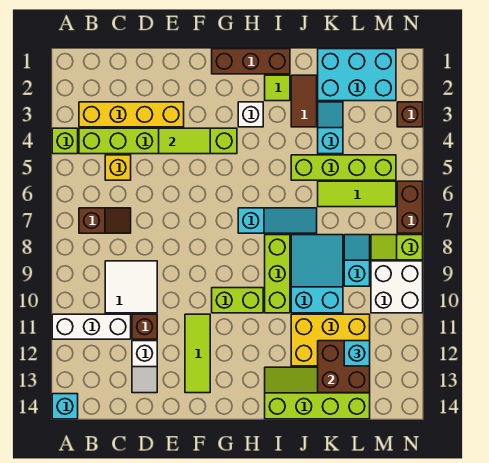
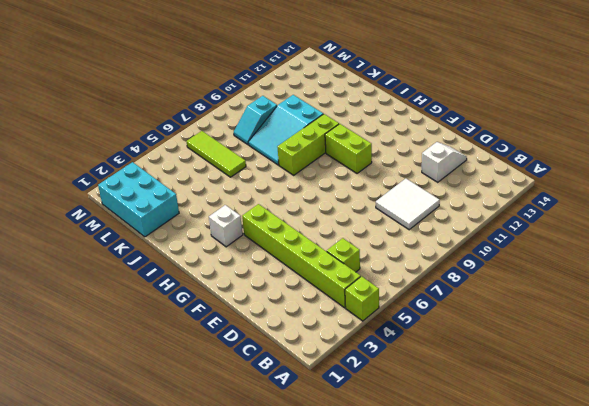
lime 1x1 brick [327,238,360,272] -> yellow 1x1 brick [105,155,131,180]
none -> white 1x3 brick [52,314,131,339]
none -> cyan 1x1 brick [52,394,78,419]
none -> yellow 1x4 brick [79,102,184,127]
none -> brown 1x2 slope [79,208,131,233]

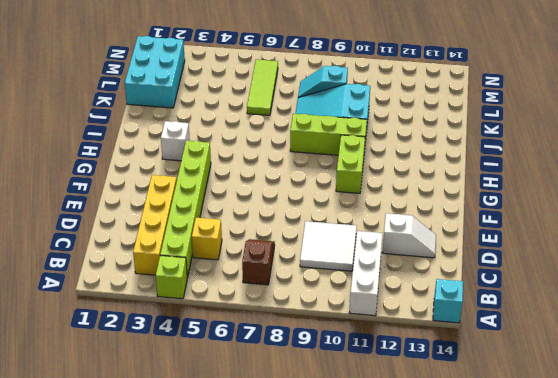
none -> brown 1x1 brick [132,314,157,339]
none -> lime 1x3 tile [185,314,210,393]
none -> brown 1x3 brick [212,49,290,74]
none -> cyan 1x3 slope [238,208,317,233]

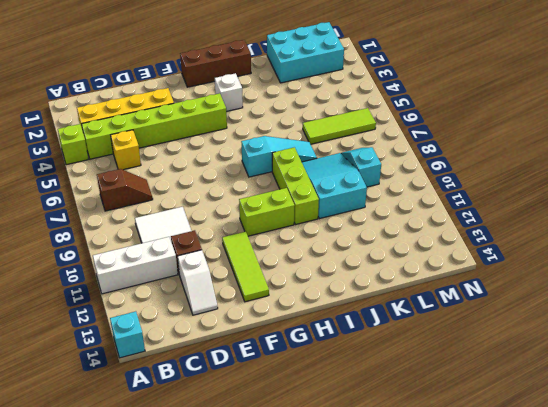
none -> lime 1x1 tile [265,75,290,101]
none -> lime 2x4 slope [265,367,370,419]
none -> brown 1x2 tile [291,75,317,127]
none -> lime 1x4 brick [291,155,396,180]

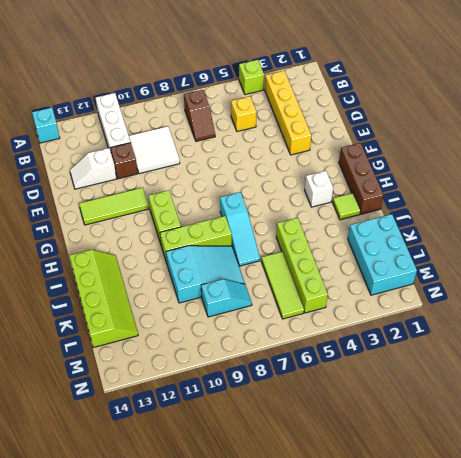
none -> lime 1x6 brick [79,128,237,154]
none -> brown 1x2 tile [291,75,317,127]
none -> yellow 2x3 brick [291,314,370,366]
none -> cyan 1x2 slope [318,102,343,154]

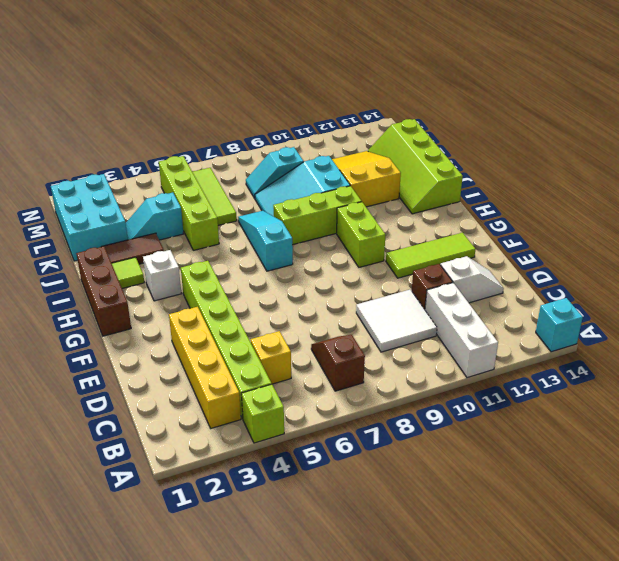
yellow 2x3 slope [332,151,401,207] -> yellow 2x3 brick [291,314,370,366]
none -> lime 1x2 slope [371,235,423,260]
none -> white 2x2 brick [371,261,423,313]
none -> brown 1x1 brick [397,102,423,127]
none -> brown 1x2 brick [397,181,423,233]

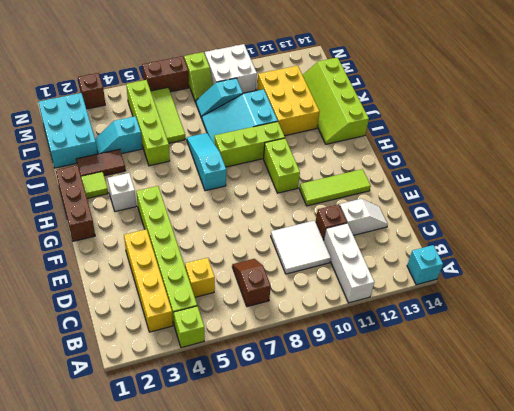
none -> lime 1x2 tile [159,128,210,154]
none -> brown 2x2 brick [318,341,370,393]
none -> cyan 1x1 brick [344,341,370,366]

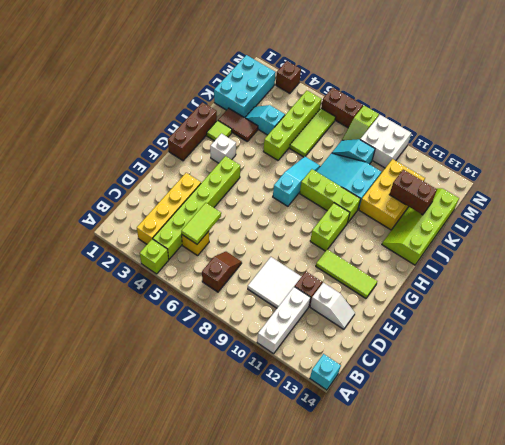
lime 1x2 tile [181,203,221,244] -> lime 1x2 tile moved to [159,128,210,154]
brown 1x2 brick [389,170,437,215] -> brown 2x2 brick [318,341,370,393]
none -> cyan 1x1 brick [344,341,370,366]

